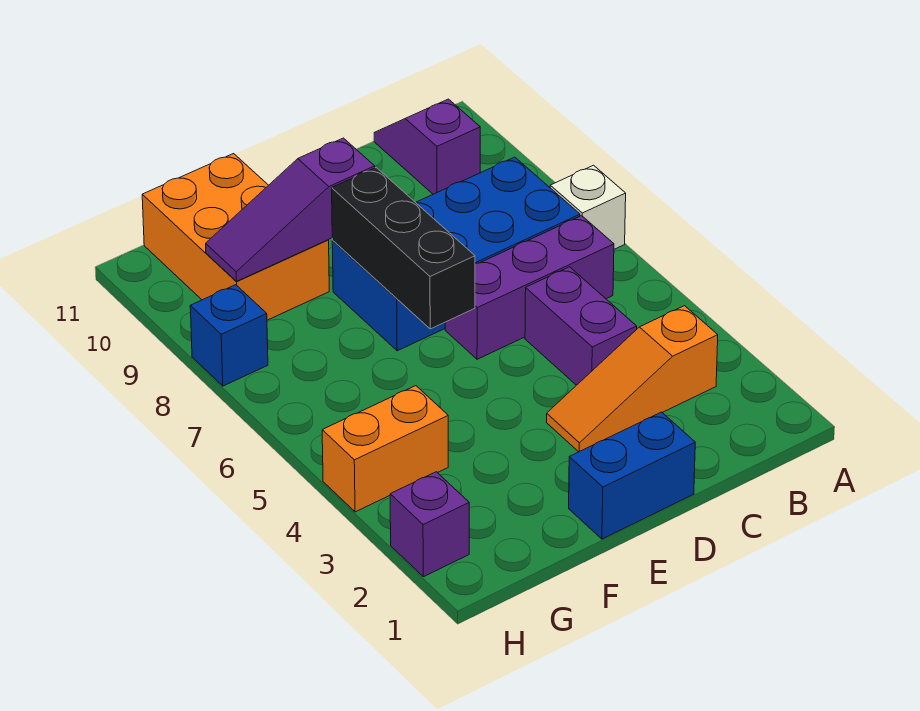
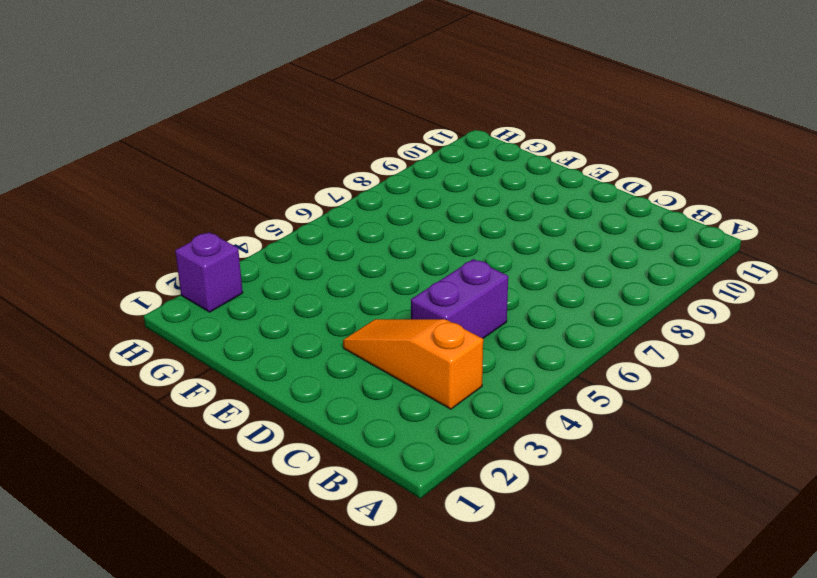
none -> white 1x1 brick [550,165,626,249]
none -> purple 1x3 brick [445,216,614,359]
none -> blue 2x4 brick [332,157,580,351]

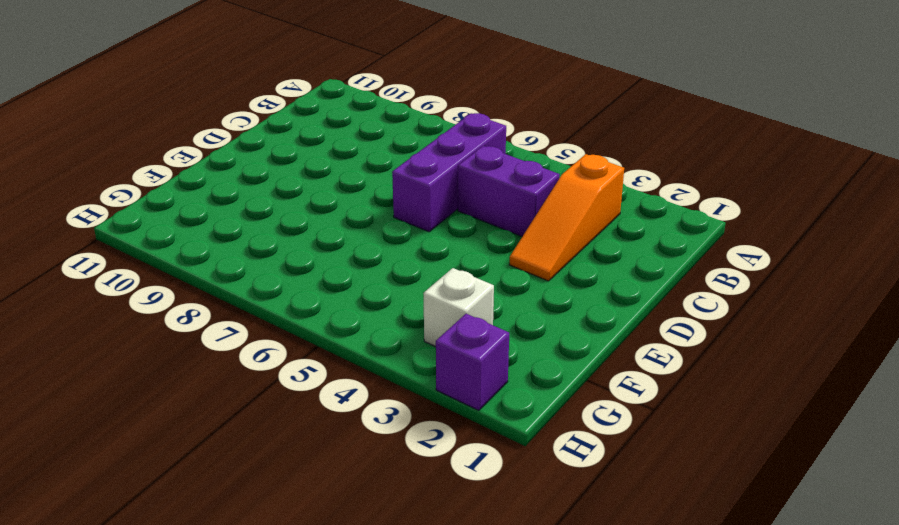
white 1x1 brick [423,268,494,347] -> white 1x1 brick moved to [550,165,626,249]
none -> blue 2x4 brick [332,157,580,351]
none -> purple 1x2 slope [374,99,480,194]
none -> blue 1x2 brick [569,412,695,539]

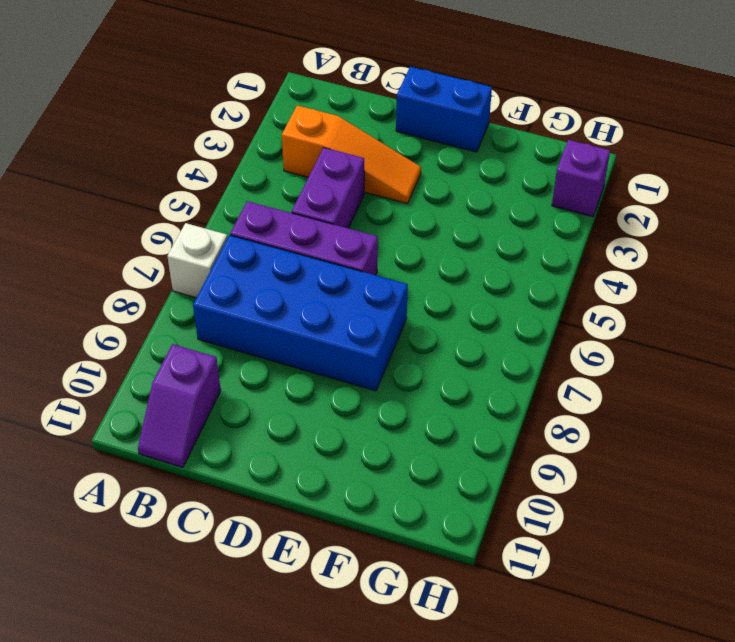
none -> orange 2x3 brick [142,154,329,320]
none -> orange 1x2 brick [322,386,448,512]
none -> blue 1x1 brick [190,285,268,386]

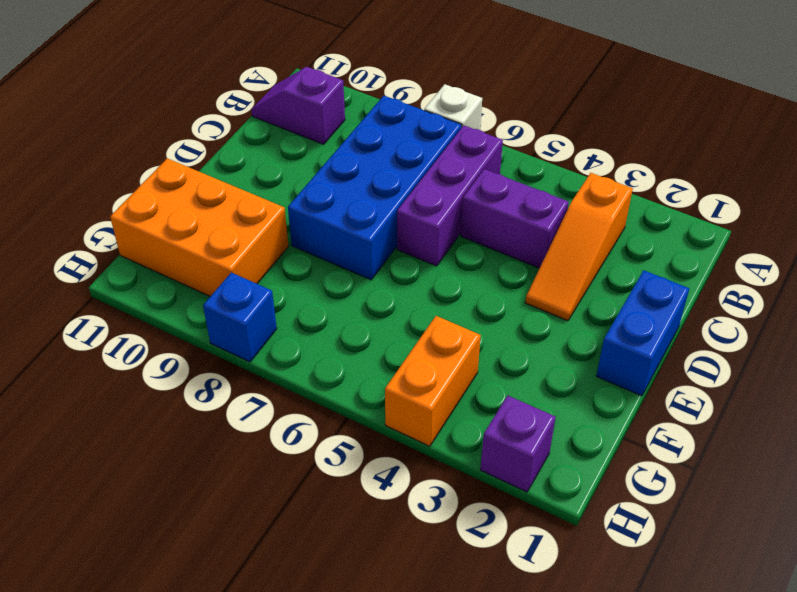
none -> black 1x3 brick [332,168,475,329]
none -> purple 1x3 slope [206,138,375,281]

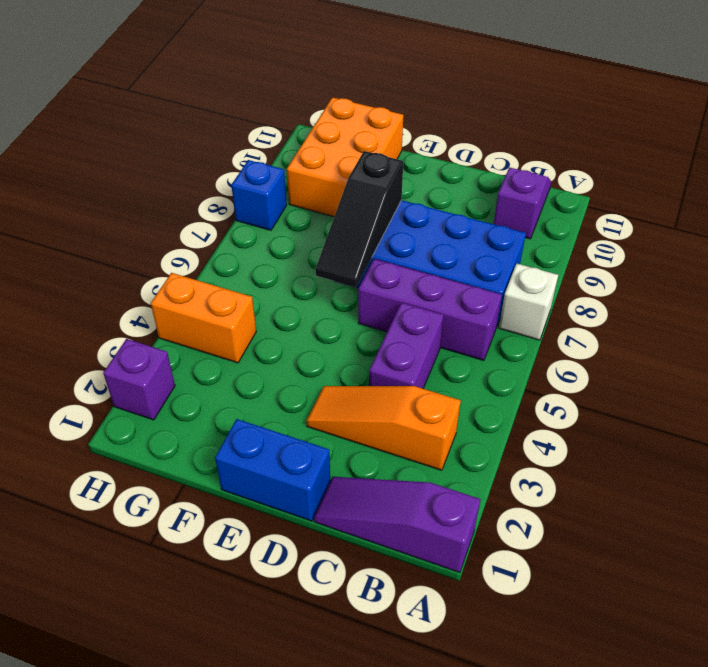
purple 1x3 slope [314,477,480,573] -> purple 1x3 slope moved to [206,138,375,281]
black 1x3 slope [316,151,403,287] -> black 1x3 brick [332,168,475,329]

